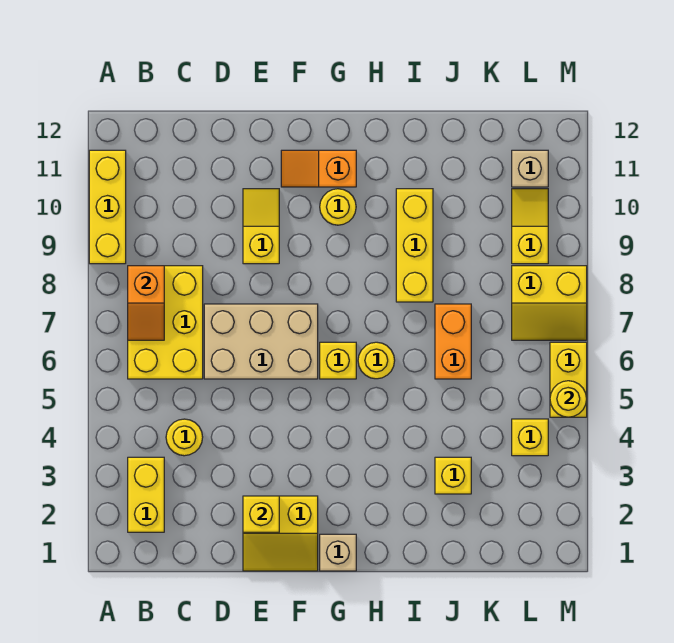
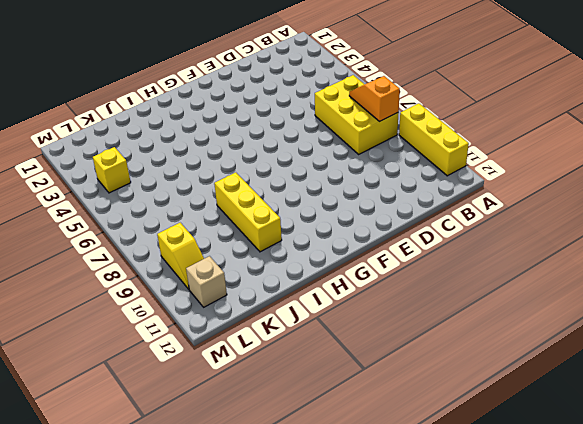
none -> yellow 1x2 brick [128,457,164,532]
none -> yellow 1x1 round brick [166,419,203,456]
none -> tan 2x3 brick [204,304,318,379]

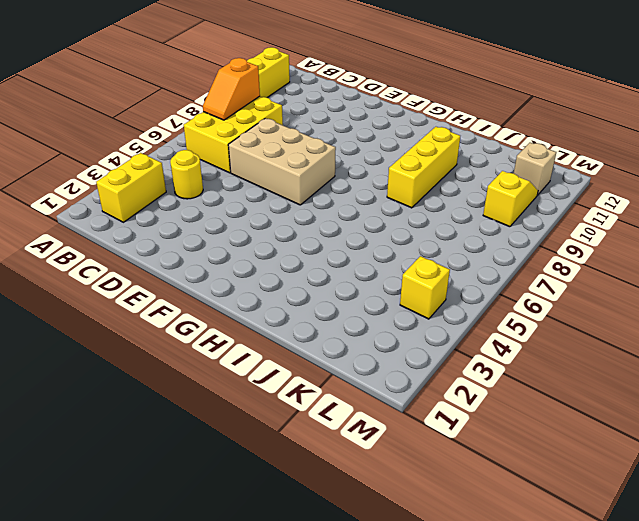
none -> yellow 2x2 slope [243,496,318,571]
none -> yellow 1x2 slope [243,189,279,264]
none -> orange 1x2 slope [281,150,356,187]

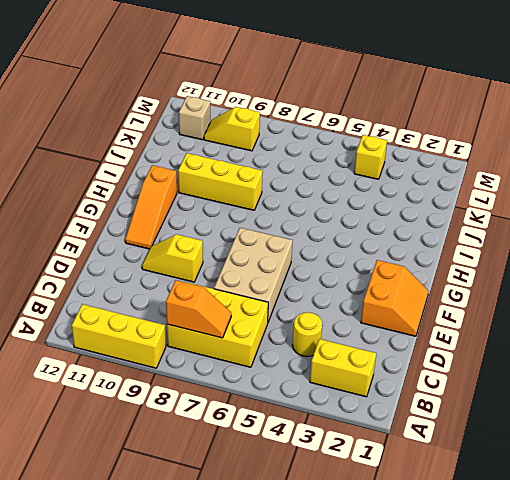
orange 2x2 slope [361,260,429,336] -> yellow 2x2 slope [243,496,318,571]
orange 1x3 slope [125,165,177,249] -> orange 1x2 slope [281,150,356,187]
none -> tan 1x1 brick [320,534,356,571]
none -> yellow 1x1 brick [320,342,356,379]
none -> yellow 1x1 round brick [320,189,356,225]

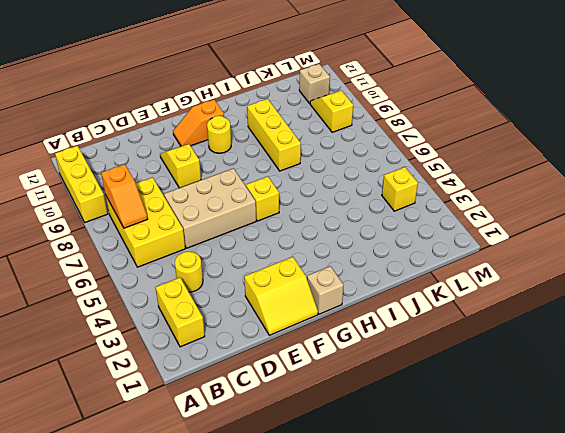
none -> yellow 1x1 round brick [358,342,395,379]
none -> yellow 1x1 brick [435,457,471,494]
none -> orange 1x2 brick [435,304,471,379]

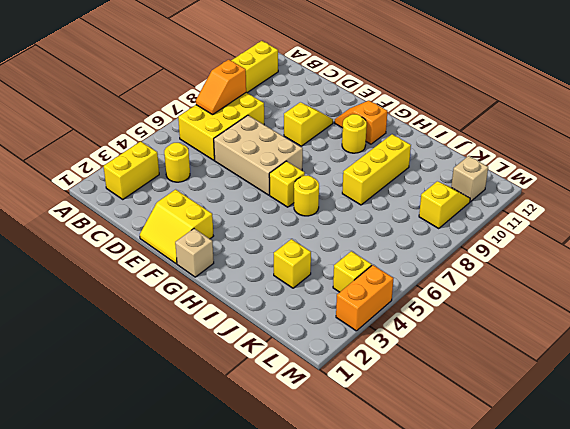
orange 1x2 brick [336,265,394,331] -> orange 1x2 brick moved to [435,304,471,379]
none -> yellow 2x2 slope [512,266,587,340]
none -> yellow 1x2 brick [550,342,587,417]
none -> yellow 1x1 brick [243,496,279,532]

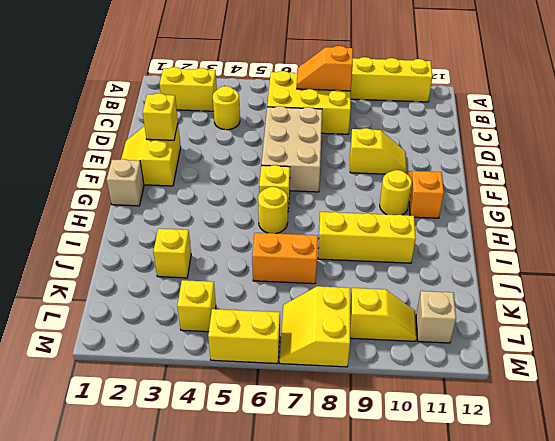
none -> yellow 1x1 round brick [550,381,587,417]

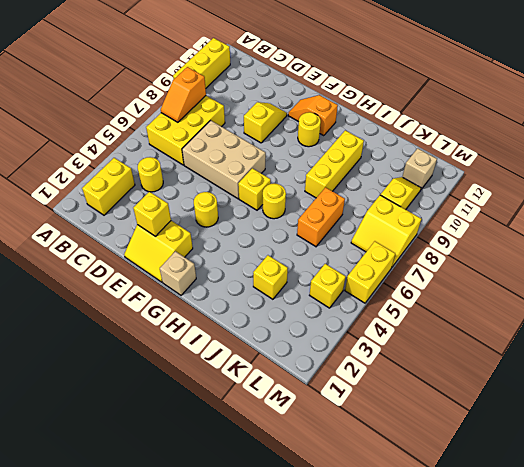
yellow 1x1 round brick [194,192,218,227] -> yellow 1x1 round brick moved to [550,381,587,417]

